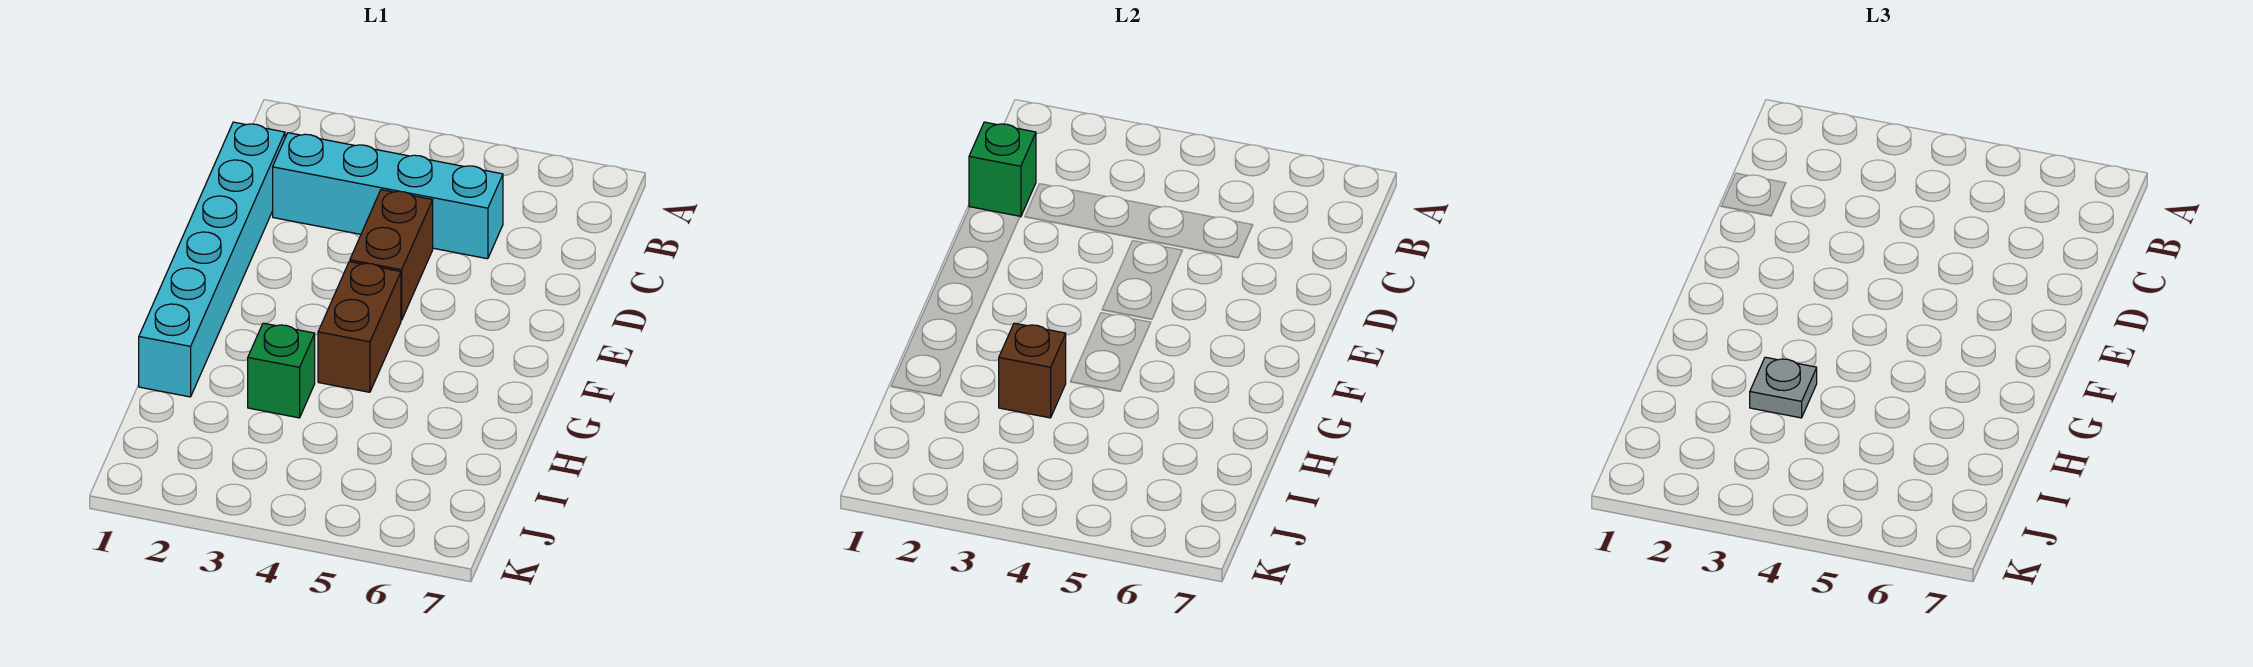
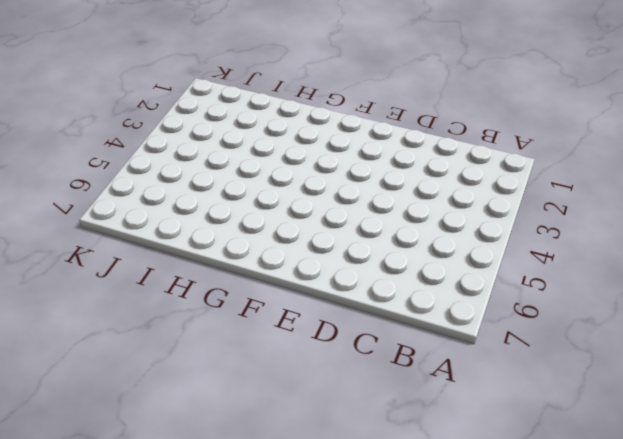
none -> cyan 1x6 brick [139,122,285,397]
none -> cyan 1x4 brick [273,133,503,259]

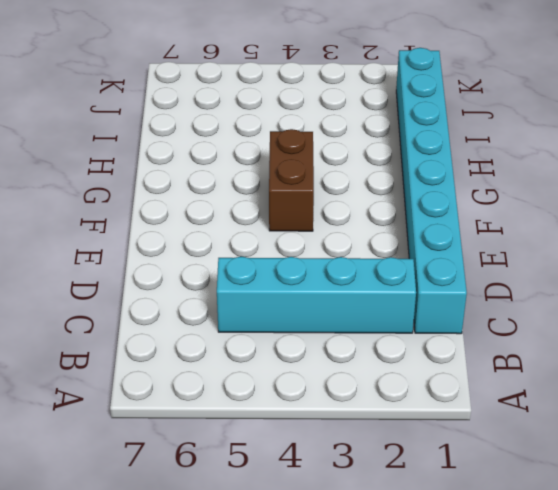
cyan 1x8 brick [396,48,467,334] -> cyan 1x6 brick [139,122,285,397]
none -> brown 1x2 brick [350,190,433,320]
none -> green 1x1 brick [248,323,315,418]

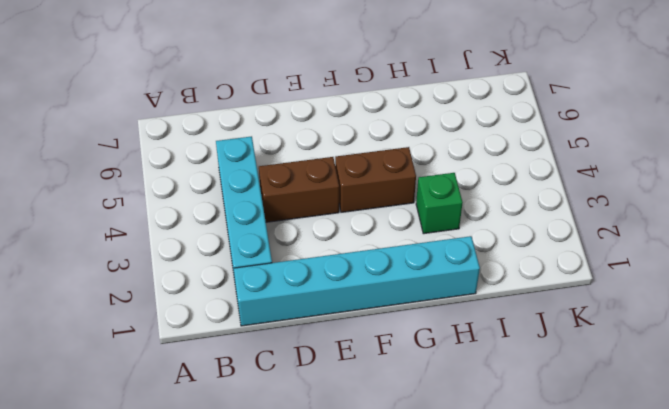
none -> green 1x1 brick [969,122,1036,217]
none -> brown 1x1 brick [999,323,1066,418]

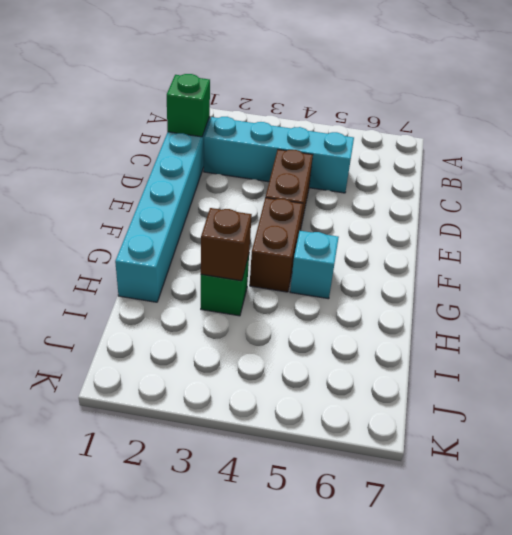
cyan 1x1 brick [290,231,339,299] -> none
none -> grey 1x1 plate [1750,357,1817,418]

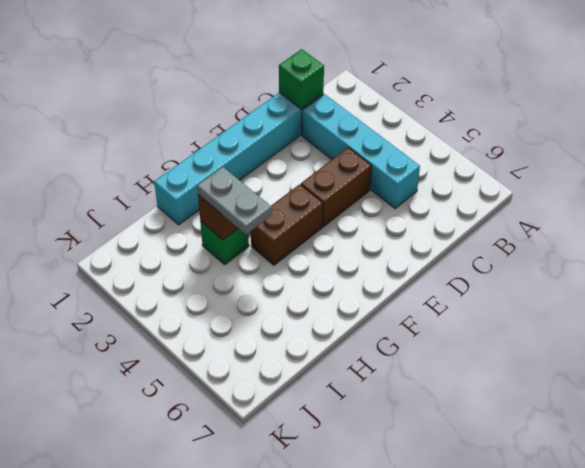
grey 1x2 plate [197,167,272,235] -> grey 1x1 plate [1750,357,1817,418]

